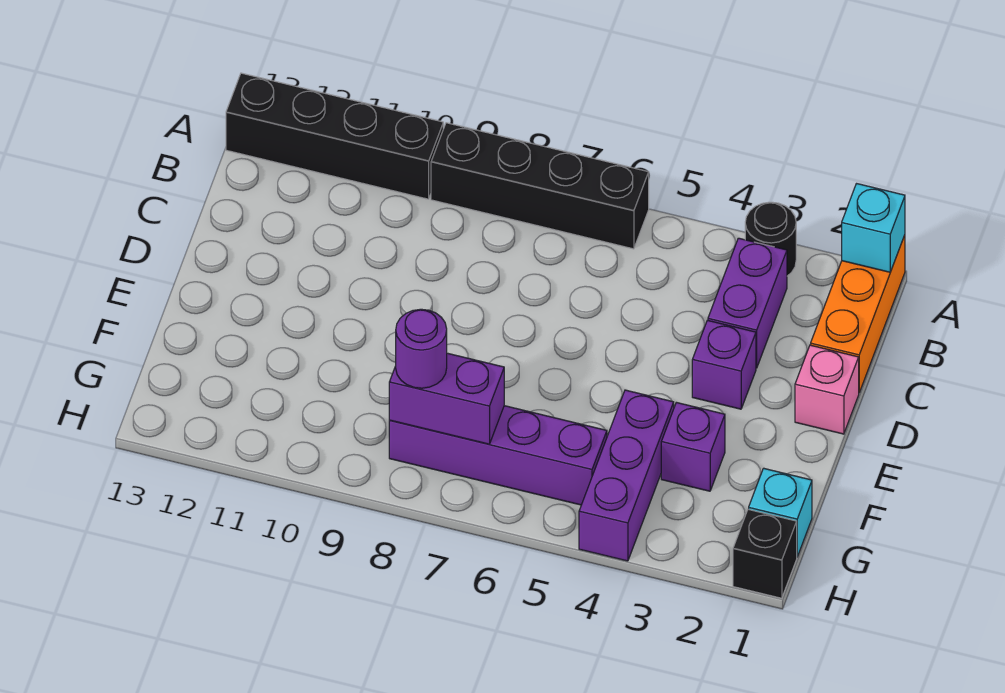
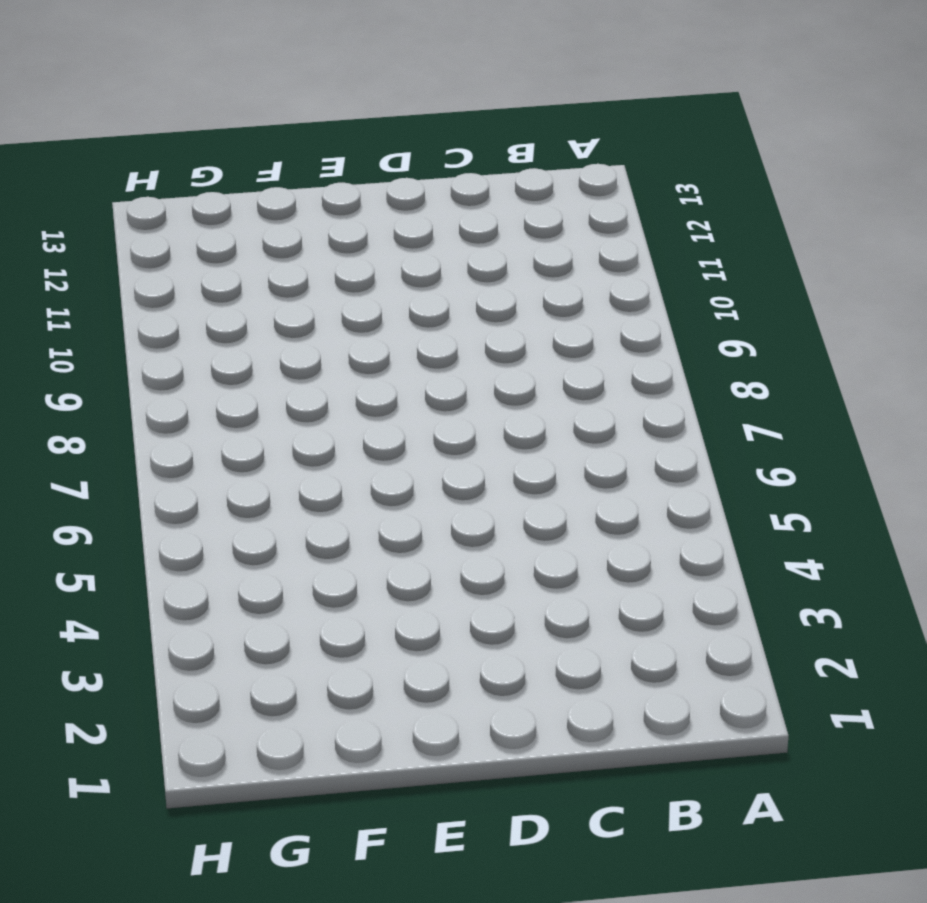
none -> orange 1x3 brick [811,235,905,392]
none -> black 1x1 round brick [745,202,796,276]
none -> black 1x4 brick [431,123,649,249]

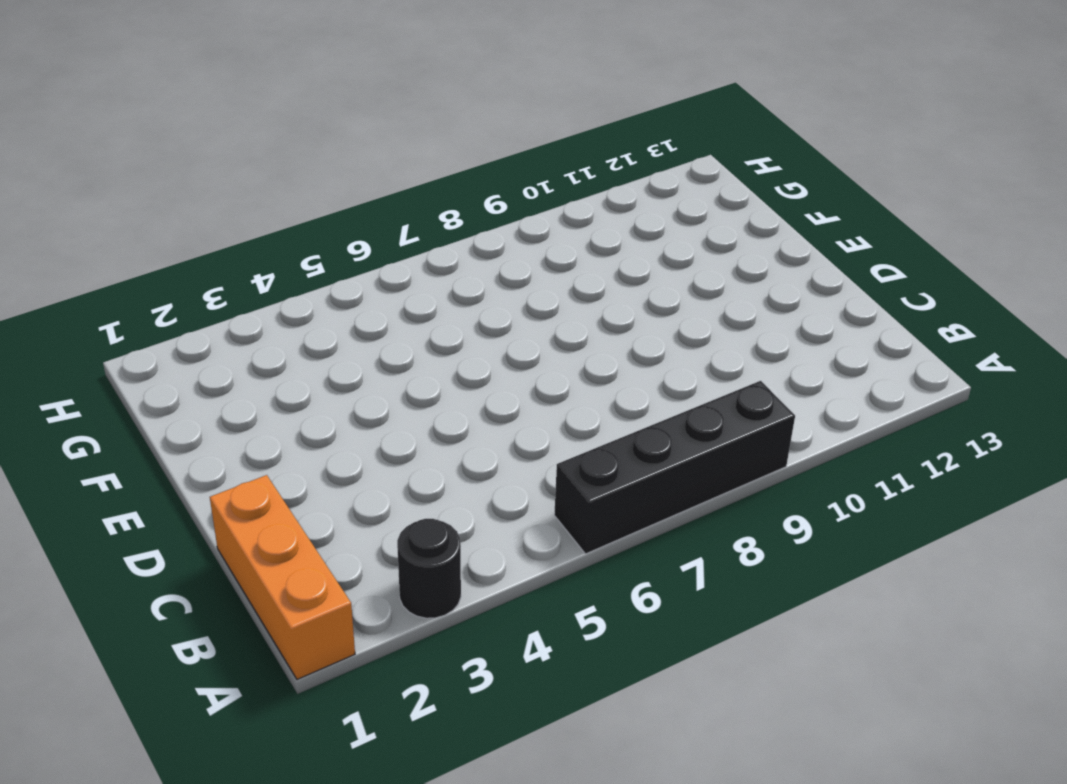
none -> black 1x4 brick [226,73,443,199]
none -> purple 1x2 brick [708,238,787,368]
none -> pink 1x1 brick [795,345,859,434]

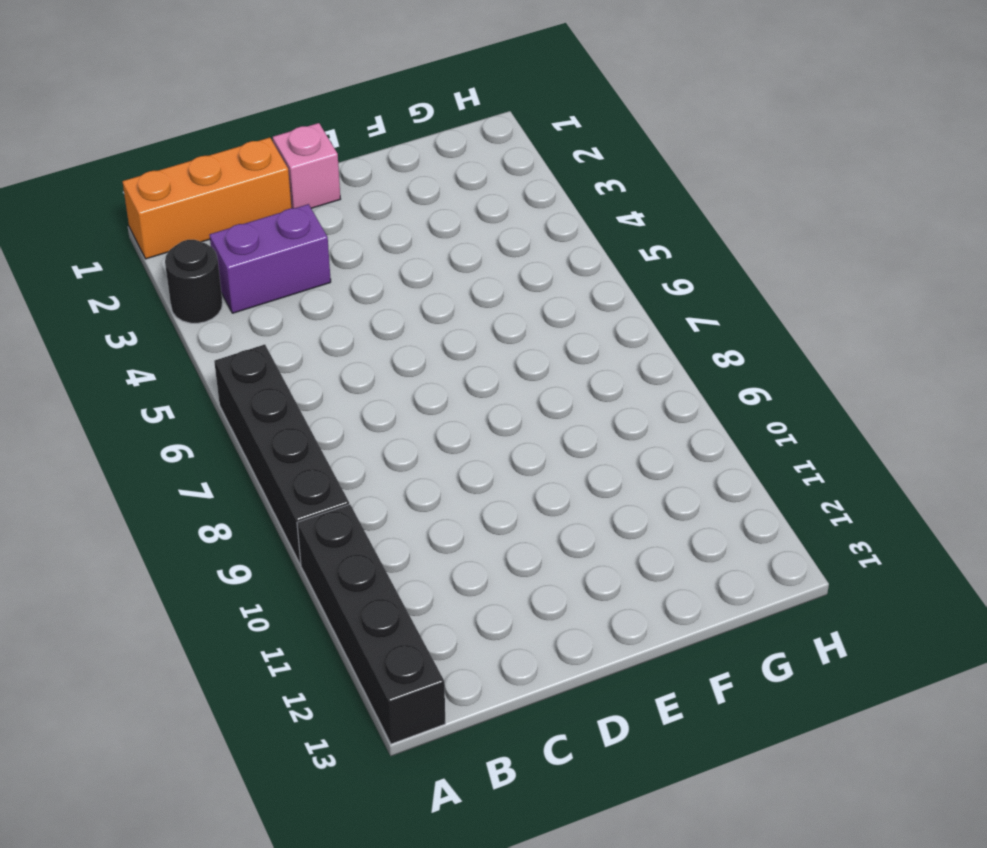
none -> purple 1x1 brick [692,320,756,409]
none -> purple 1x1 brick [661,402,725,491]
none -> purple 1x3 brick [579,390,674,561]

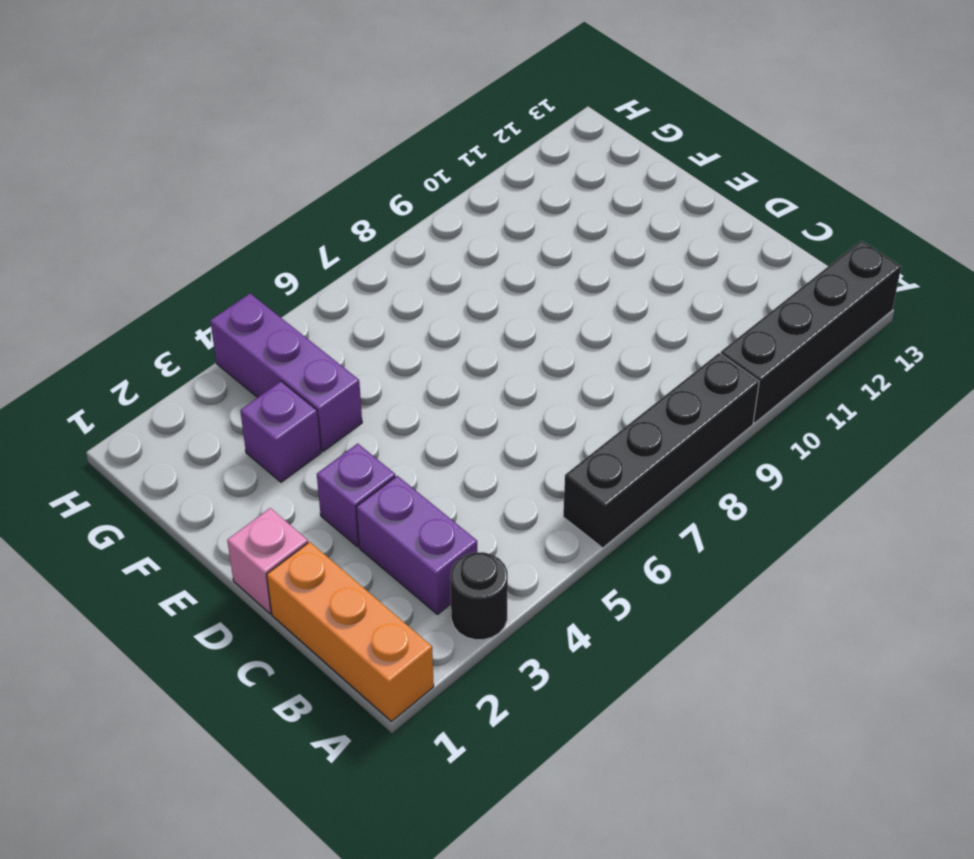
none -> cyan 1x1 brick [749,468,812,557]
none -> purple 1x4 brick [389,406,607,505]
none -> black 1x1 brick [733,509,797,598]

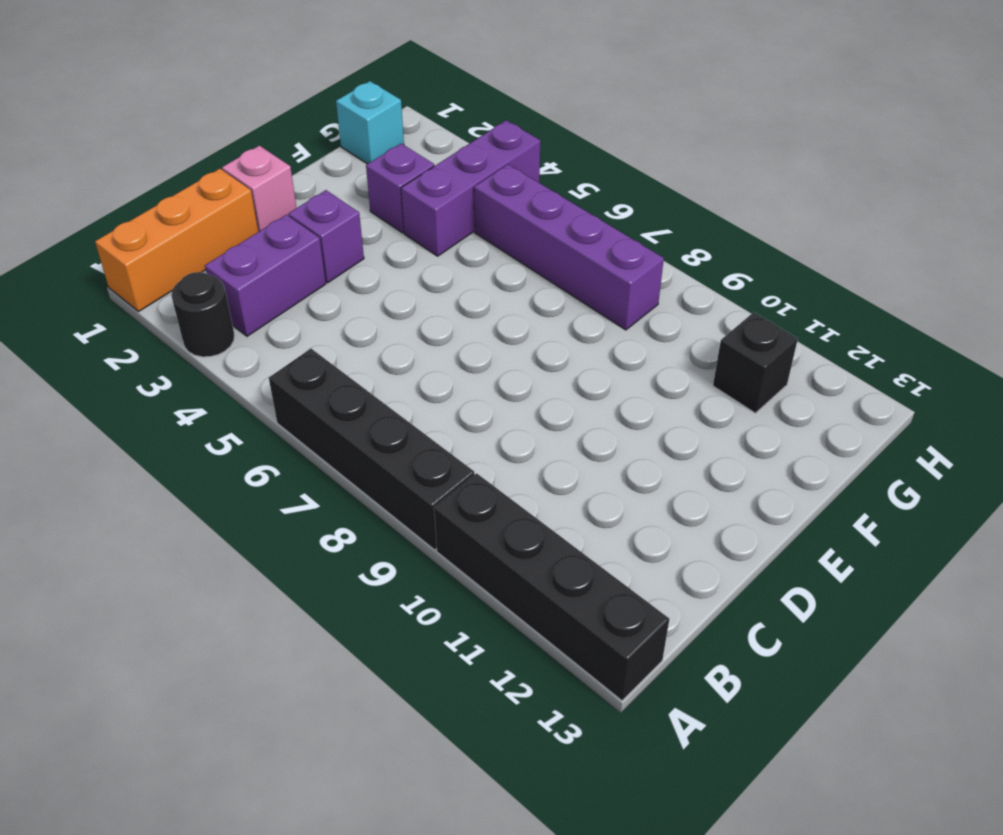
black 1x1 brick [713,312,798,413] -> black 1x1 brick moved to [733,509,797,598]
none -> cyan 1x1 brick [842,184,905,272]
none -> purple 1x2 brick [389,353,504,444]
none -> purple 1x1 round brick [396,309,447,388]

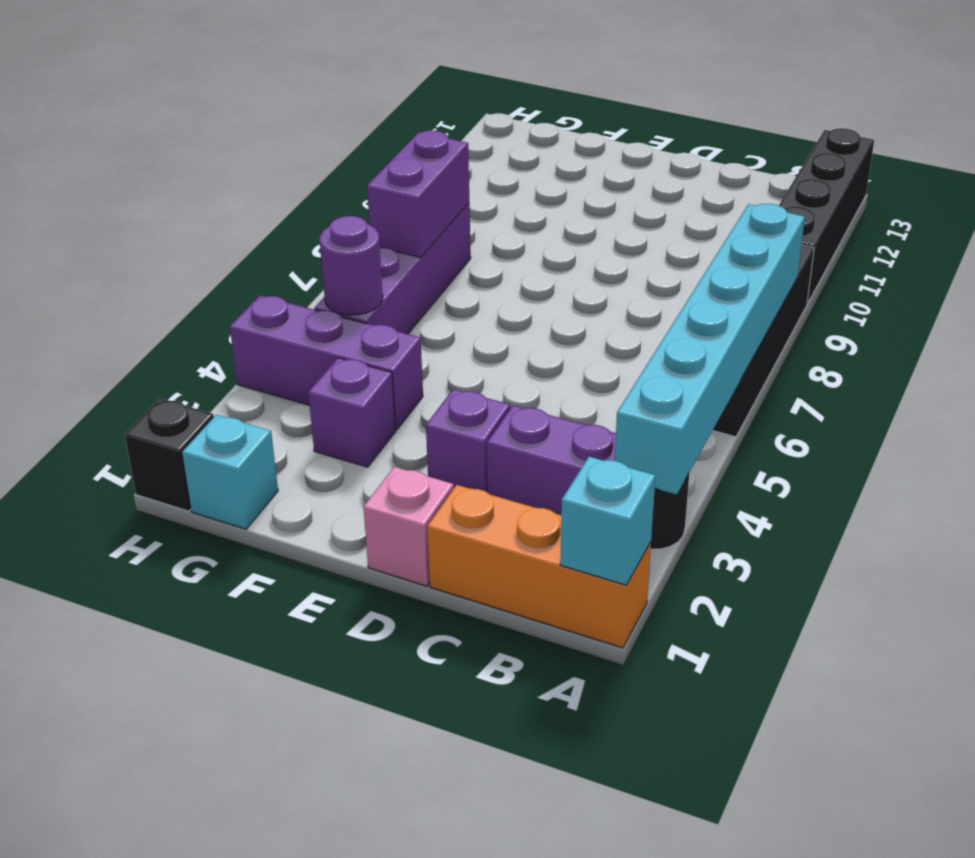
cyan 1x6 brick [615,204,805,495] -> none
purple 1x1 round brick [320,216,383,315] -> purple 1x1 round brick moved to [396,309,447,388]

